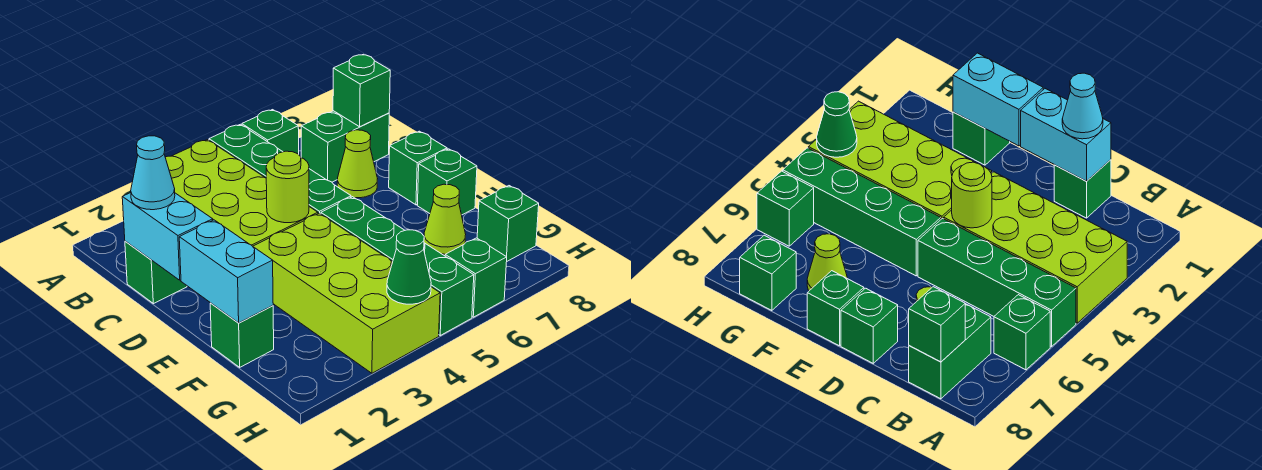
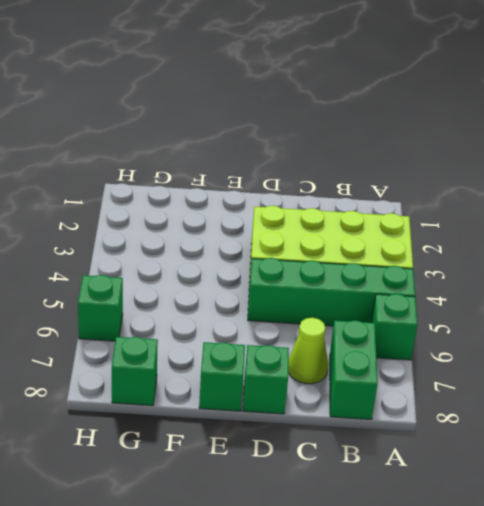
none -> green 1x1 brick [125,241,187,304]
none -> lime 2x4 brick [253,213,440,373]
none -> green 1x4 brick [321,197,474,335]

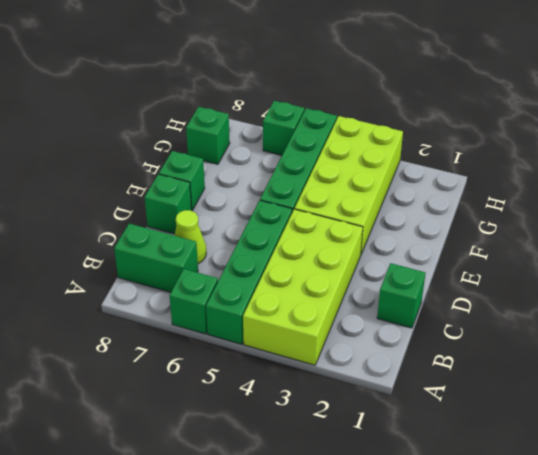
none -> green 1x1 brick [210,303,274,367]
none -> lime 1x1 cone [424,184,466,254]
none -> green 1x1 brick [333,54,390,127]

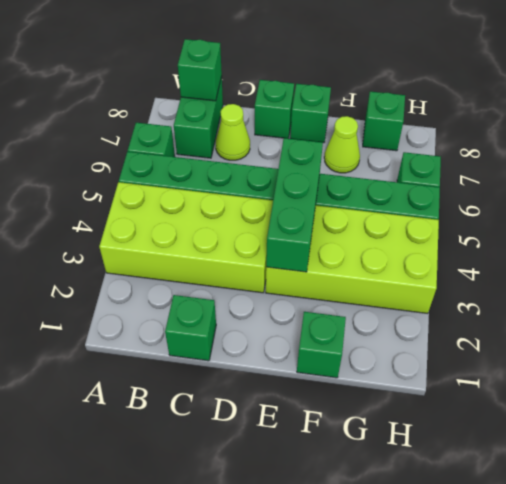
green 1x3 brick [266,138,323,272] -> none
none -> cyan 1x2 brick [122,193,213,280]
none -> lime 1x1 round brick [266,151,309,223]
none -> cyan 1x2 brick [179,220,273,323]

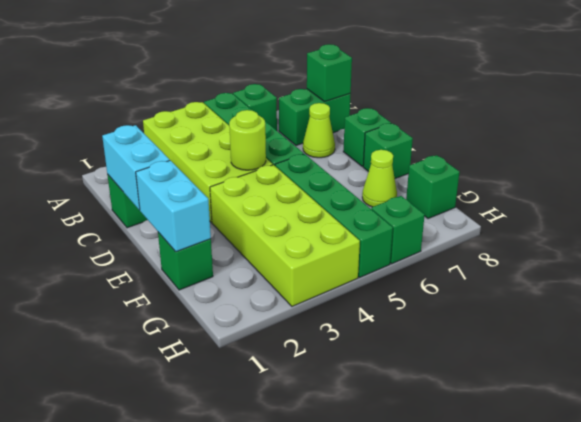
none -> green 1x1 cone [387,230,431,304]
none -> cyan 1x1 cone [131,136,175,210]

